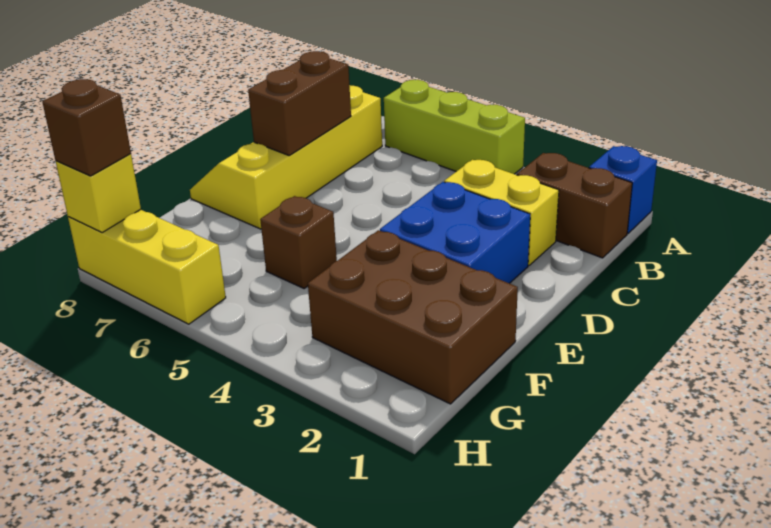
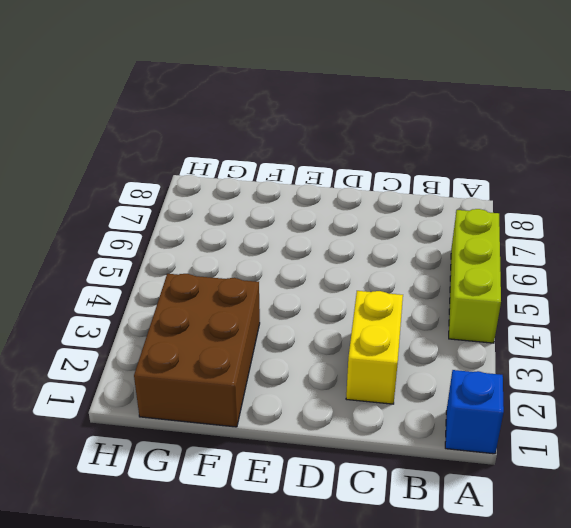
none -> brown 1x2 brick [517,153,632,258]
none -> yellow 2x4 slope [190,85,382,229]
none -> blue 2x2 brick [380,182,530,283]

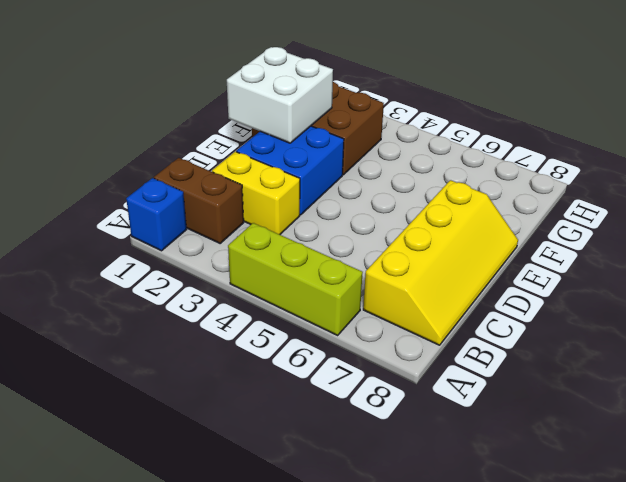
white 2x2 brick [227,47,333,143] -> none
none -> brown 1x1 brick [260,196,337,288]
none -> yellow 1x3 brick [68,209,226,324]
none -> brown 1x2 brick [248,51,351,155]

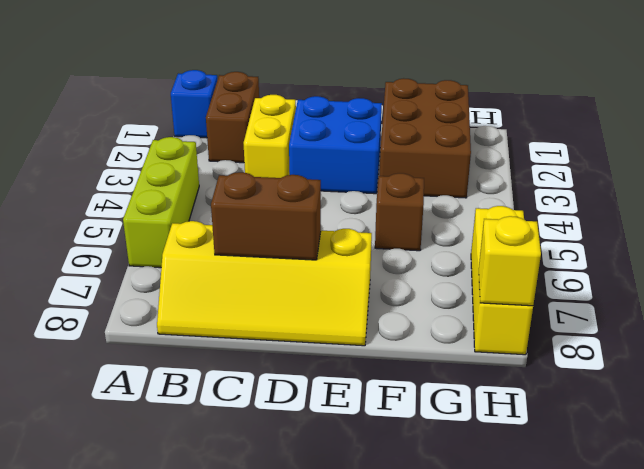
none -> brown 1x1 brick [42,79,131,176]

